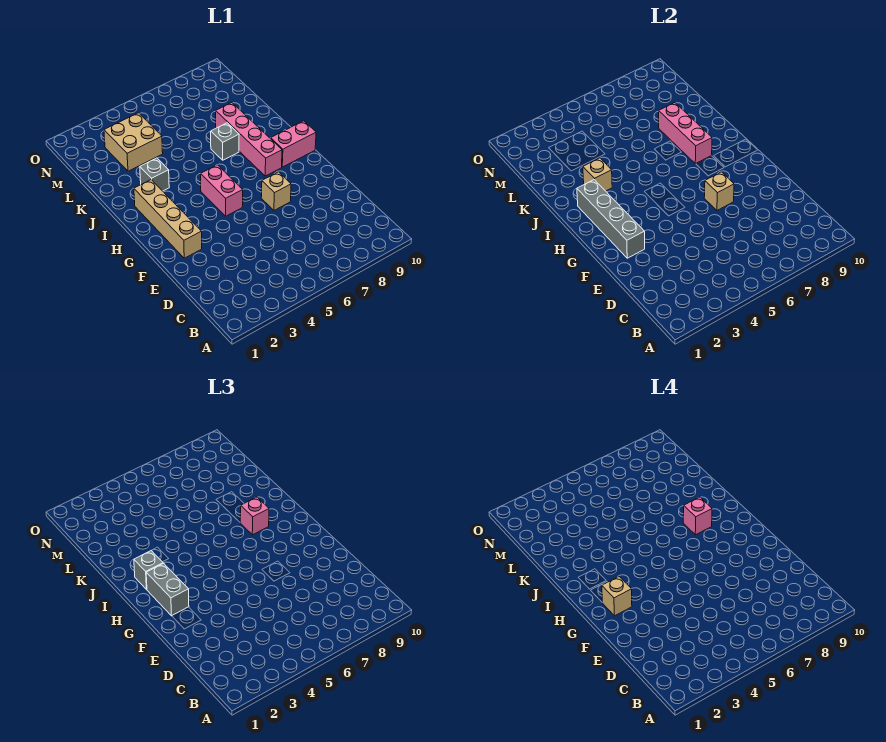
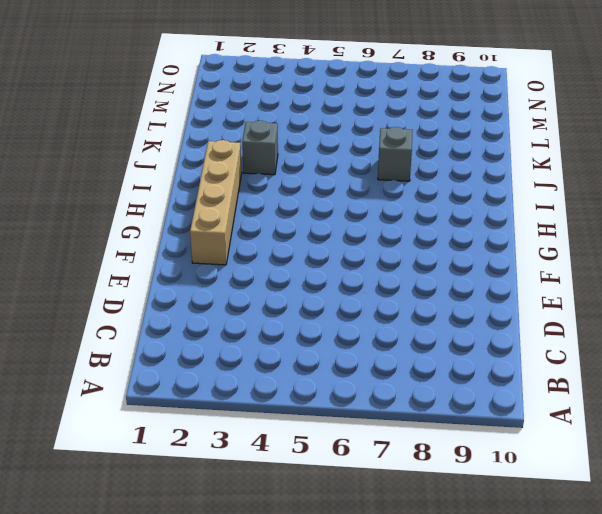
none -> tan 1x1 brick [261,172,291,210]
none -> pink 1x2 brick [201,165,243,216]
none -> pink 1x4 brick [216,103,282,176]

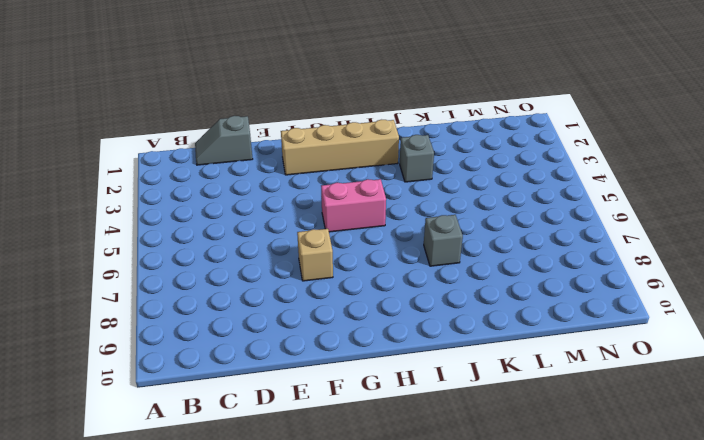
grey 1x2 slope [195,116,253,165] -> none
none -> pink 1x4 brick [216,103,282,176]
none -> pink 1x2 brick [271,121,316,167]
none -> tan 2x2 brick [104,113,163,171]

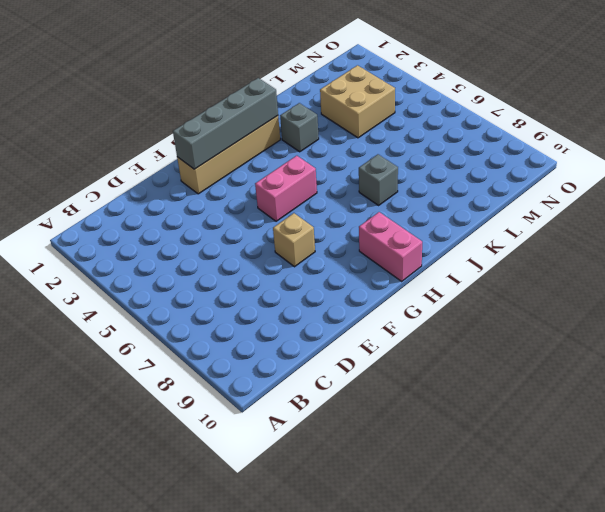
none -> pink 1x4 brick [216,103,282,176]
none -> tan 1x1 brick [704,172,734,210]
none -> pink 1x3 brick [659,103,712,164]

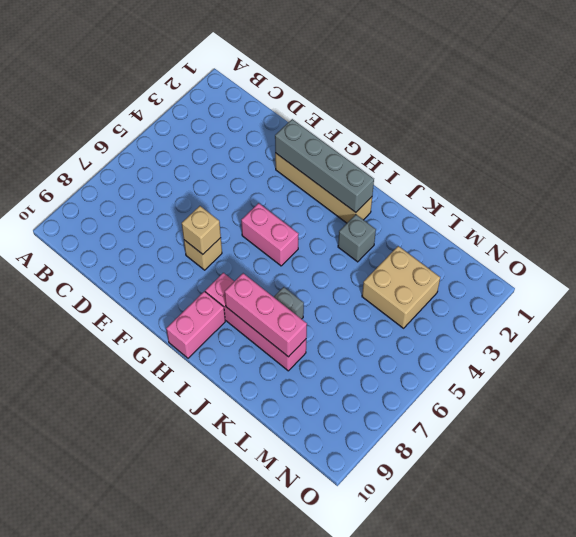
none -> tan 1x1 brick [583,158,612,191]
none -> grey 1x2 brick [146,563,189,616]
none -> grey 1x1 brick [134,551,163,589]

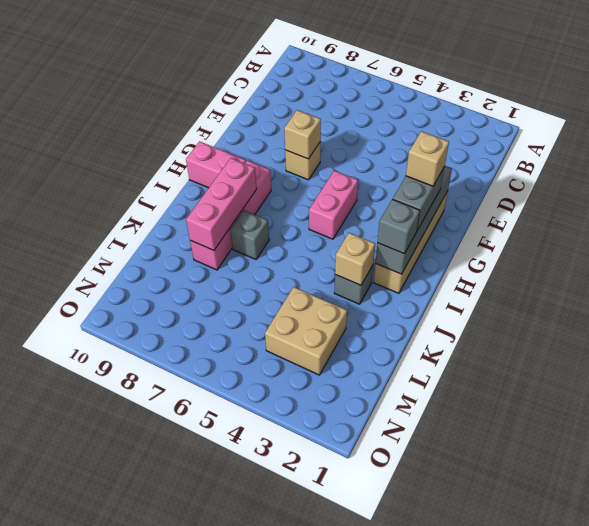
none -> pink 1x1 brick [240,497,269,535]
none -> pink 1x1 brick [683,497,712,535]

